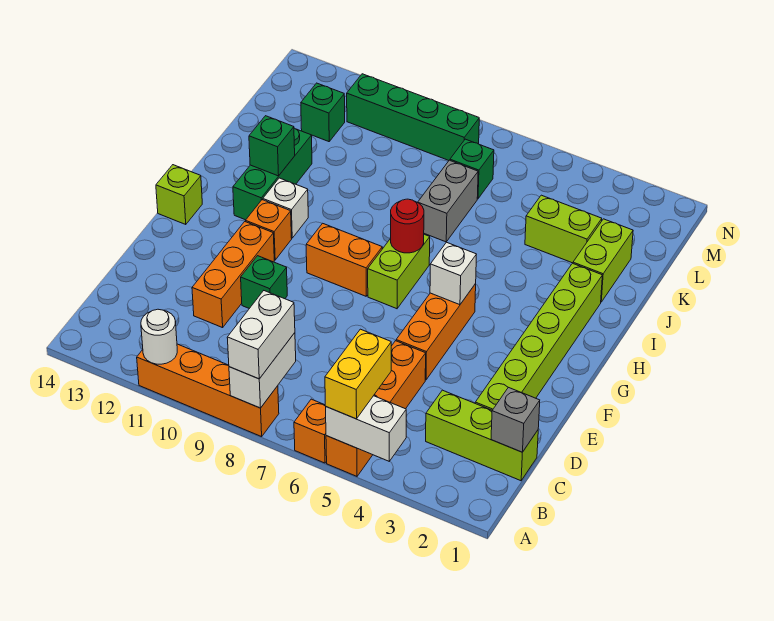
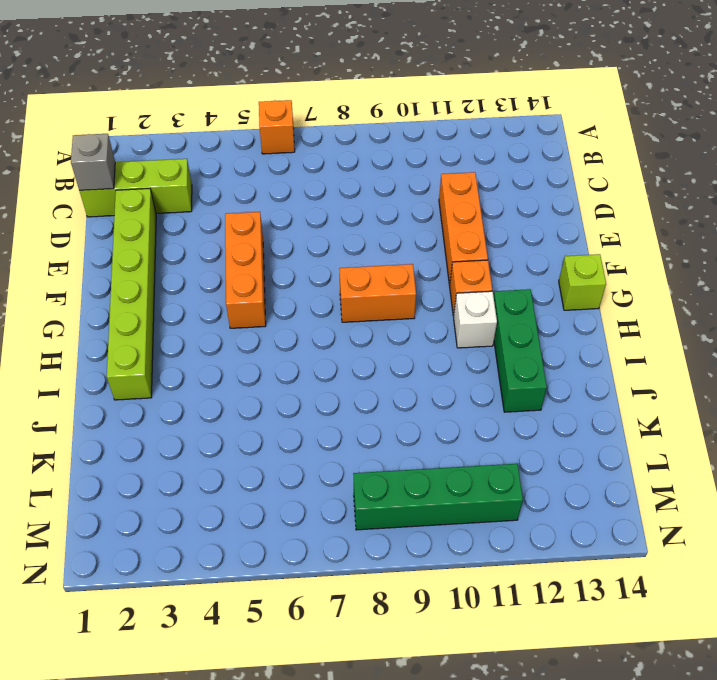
none -> orange 1x4 brick [326,341,426,476]
none -> orange 1x4 brick [137,344,279,437]
none -> green 1x1 brick [241,256,287,309]

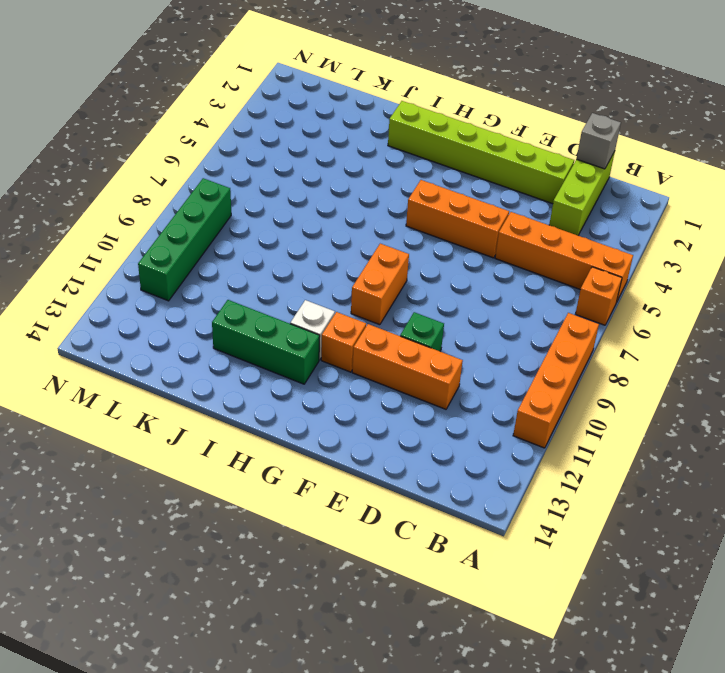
none -> lime 1x2 brick [368,234,430,309]
none -> lime 1x1 brick [156,165,202,225]
none -> lime 1x2 brick [573,219,633,302]

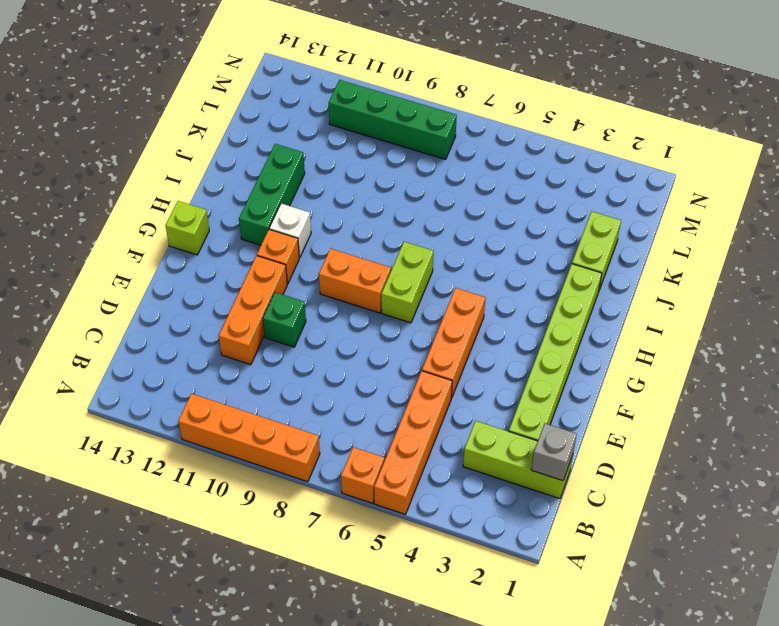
none -> grey 1x2 brick [418,160,478,242]
none -> lime 1x2 brick [525,195,602,263]
none -> green 1x1 brick [450,139,494,199]

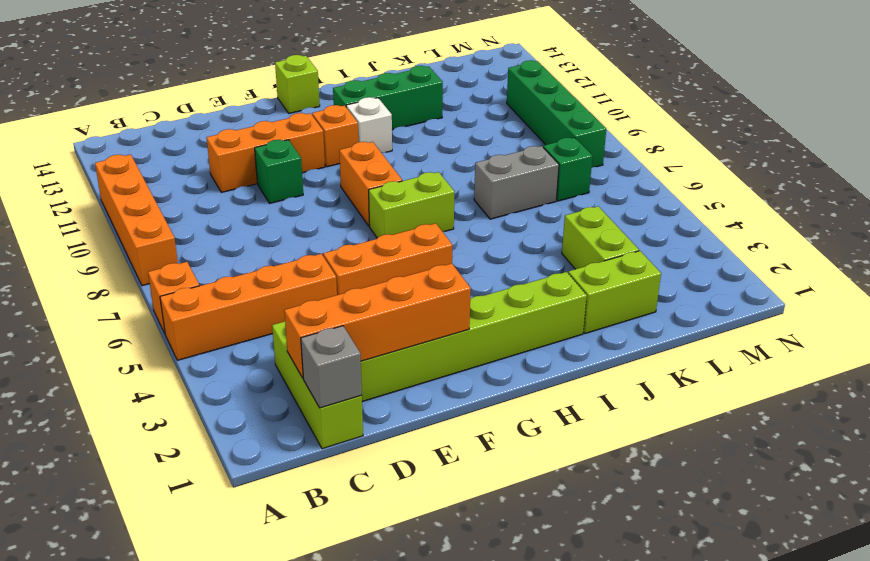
orange 1x4 brick [284,263,471,378] -> none
none -> green 1x1 brick [301,83,345,142]
none -> white 1x2 brick [326,396,406,461]
none -> white 1x2 brick [229,333,296,408]

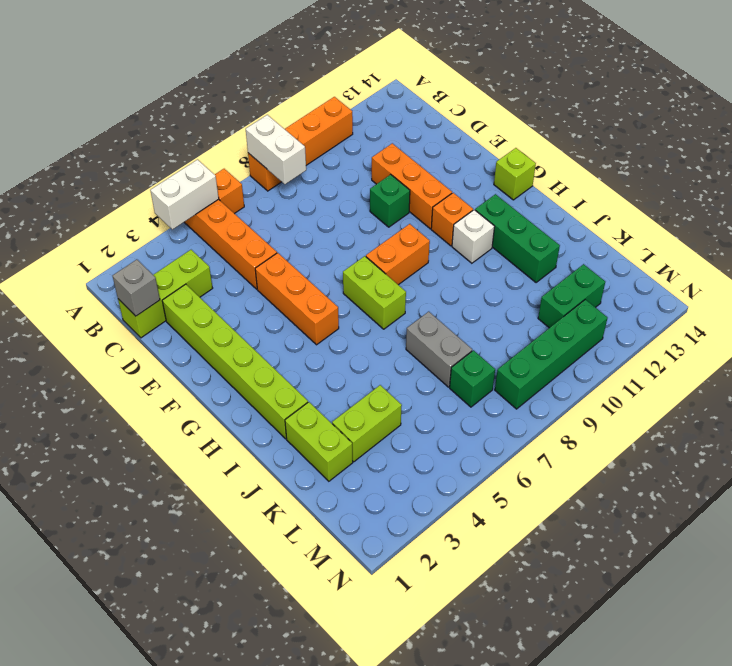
green 1x2 brick [538,264,605,328] -> green 1x1 brick [301,83,345,142]
none -> white 1x1 round brick [141,309,177,364]
none -> white 1x1 brick [430,242,477,305]
none -> red 1x1 round brick [391,199,424,253]

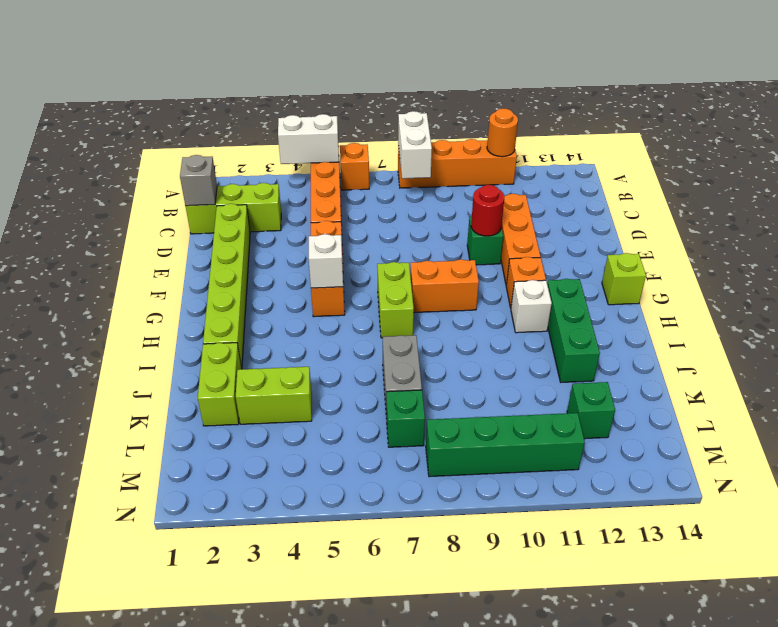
orange 1x1 round brick [487,108,518,157] -> white 1x1 round brick [141,309,177,364]
red 1x1 round brick [471,185,504,236] -> red 1x1 round brick moved to [391,199,424,253]
none -> green 1x1 brick [249,116,295,176]
none -> yellow 1x2 brick [325,329,391,419]
none -> white 1x2 brick [227,291,295,379]

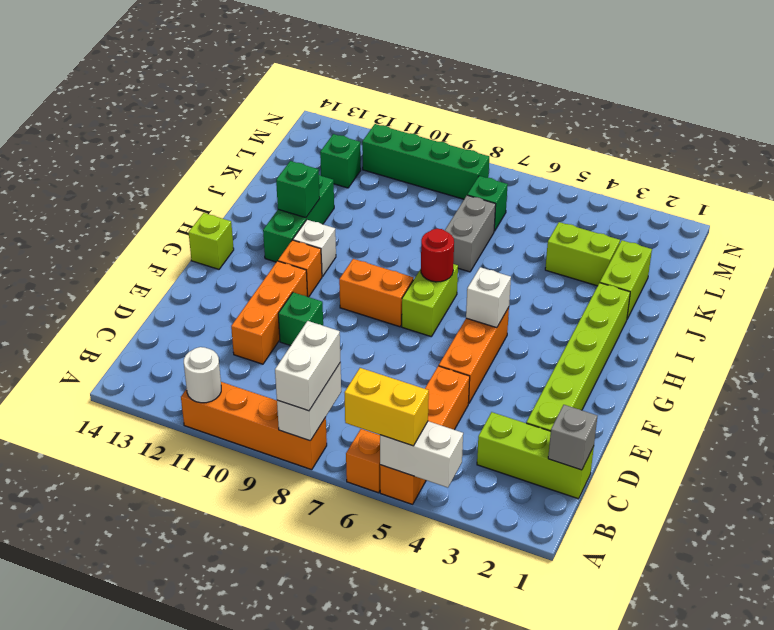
yellow 1x2 brick [344,368,429,446] -> yellow 1x2 brick turned to [325,329,391,419]

